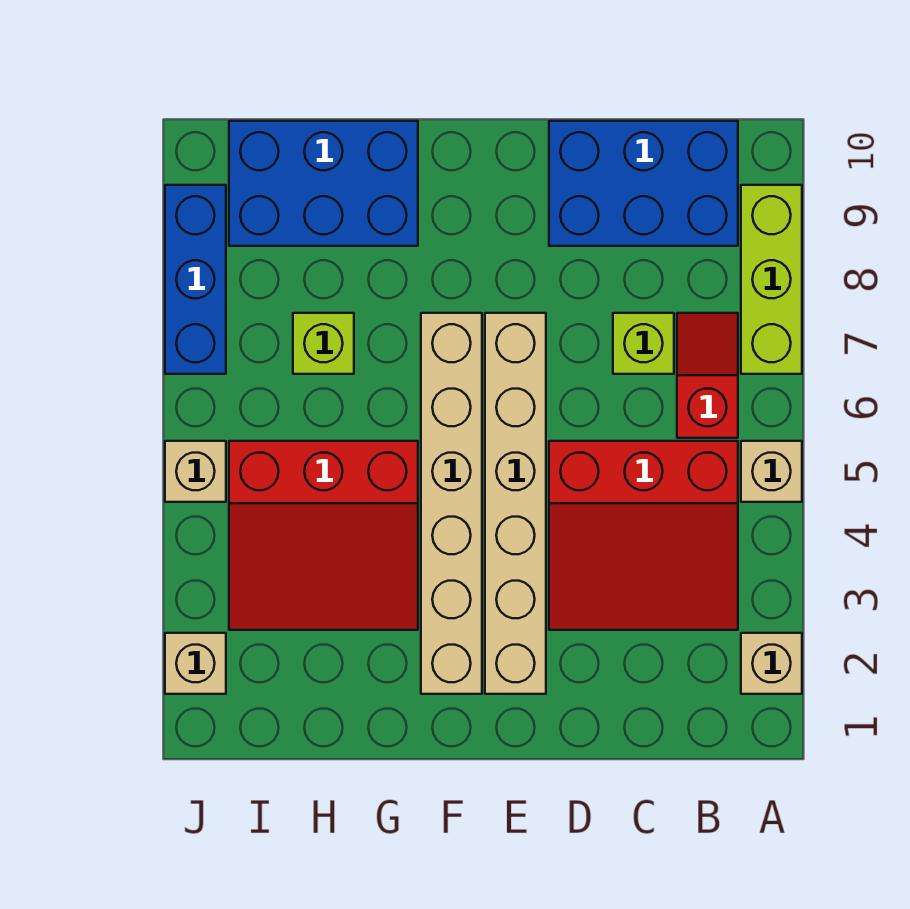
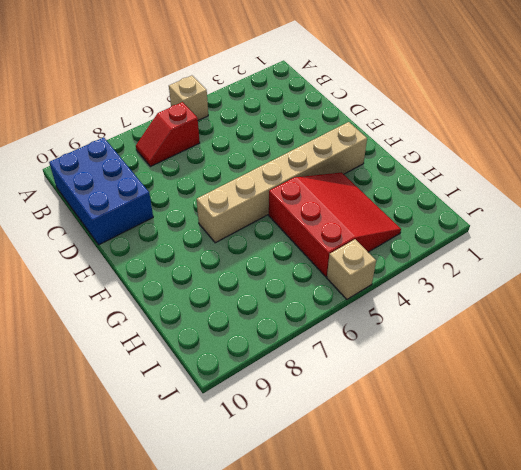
none -> tan 1x1 brick [741,633,802,694]
none -> lime 1x3 brick [741,185,802,374]
none -> red 3x3 slope [549,441,738,630]

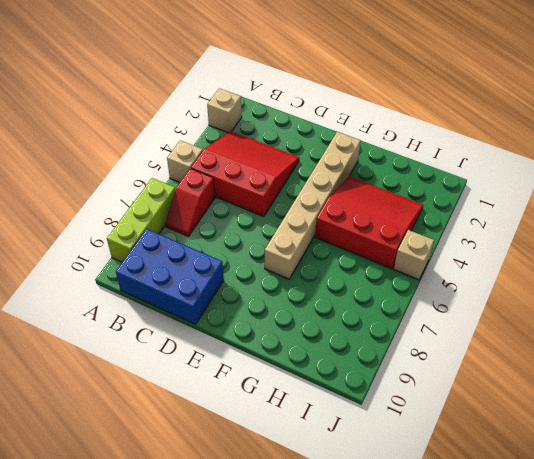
none -> lime 1x1 brick [613,313,674,374]
none -> tan 1x6 brick [485,313,546,694]
none -> blue 2x3 brick [229,121,418,246]

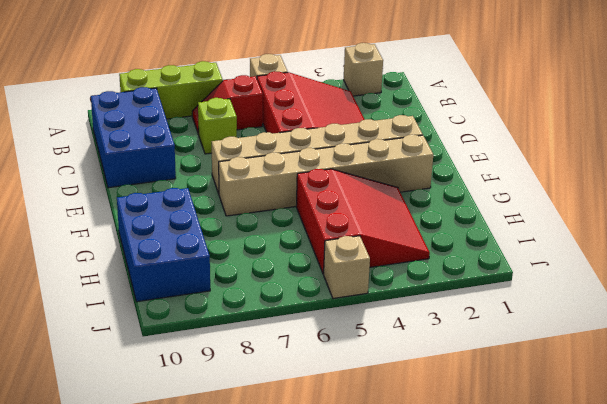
none -> lime 1x1 brick [293,313,354,374]
none -> tan 1x1 brick [165,633,226,694]
none -> blue 1x3 brick [165,185,226,374]

